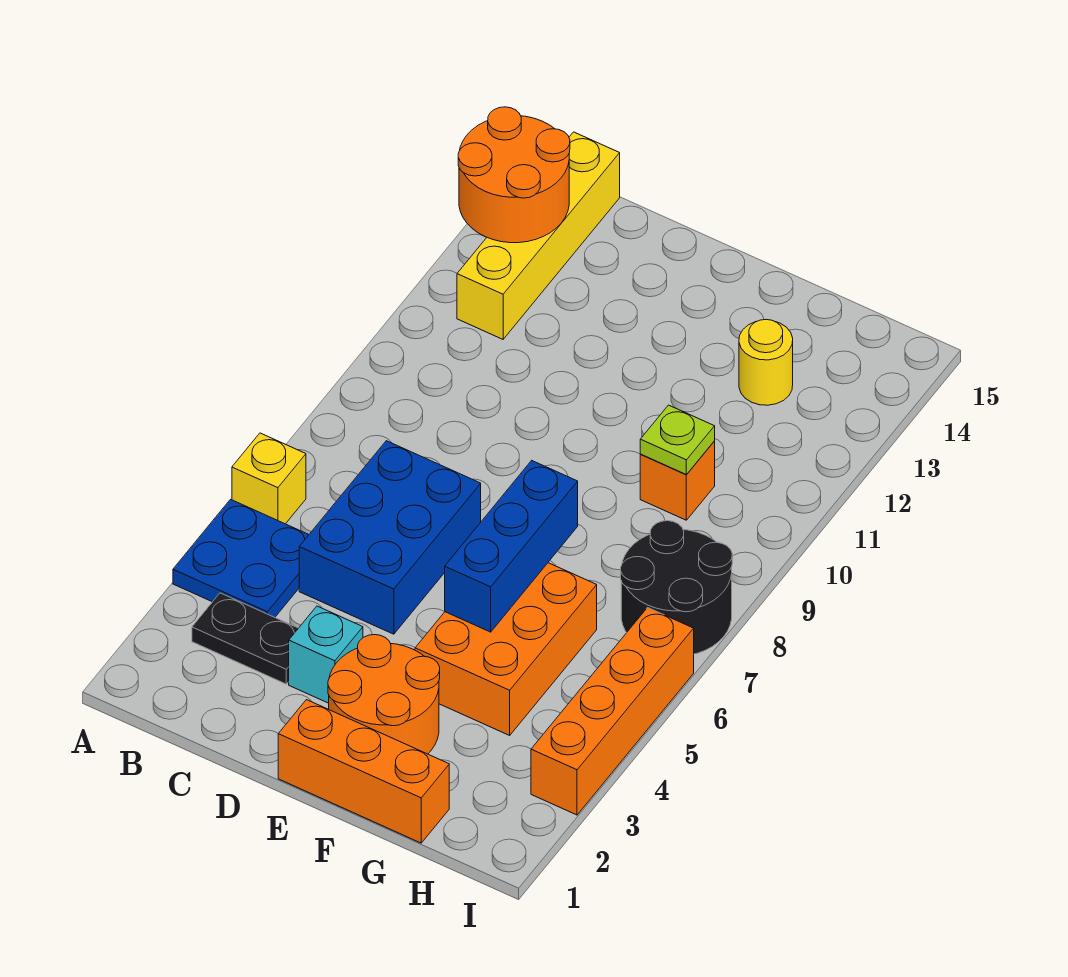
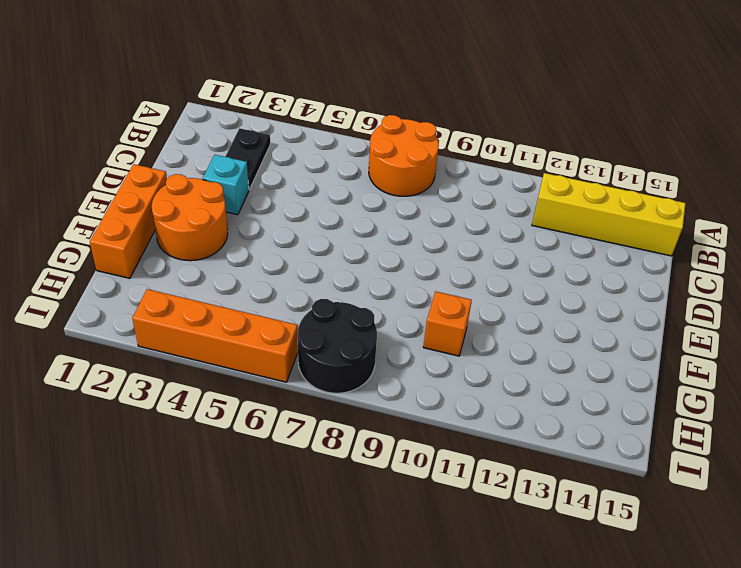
orange 2x2 round brick [369,115,439,196] -> orange 2x2 round brick moved to [458,107,570,243]
none -> blue 2x2 plate [173,499,309,617]
none -> yellow 1x1 brick [232,433,306,524]
none -> blue 2x3 brick [299,441,481,634]

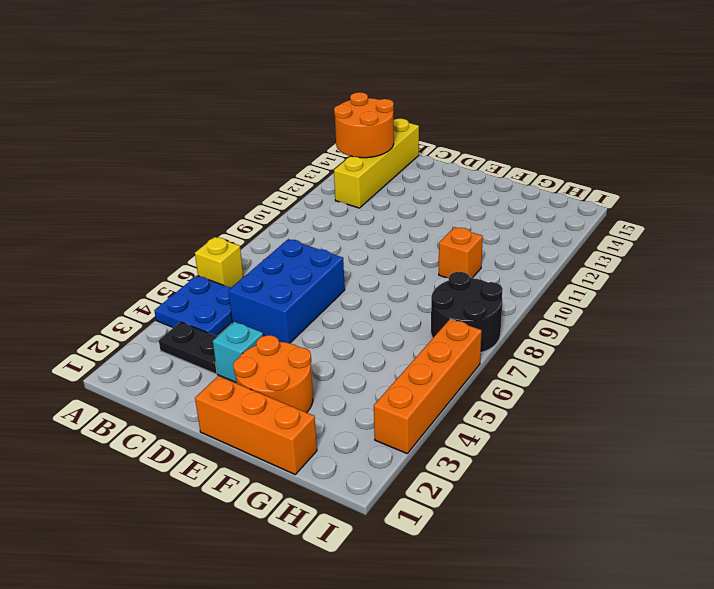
none -> orange 2x3 brick [415,563,597,735]
none -> yellow 1x1 round brick [739,319,793,405]
none -> blue 1x3 brick [445,461,578,632]

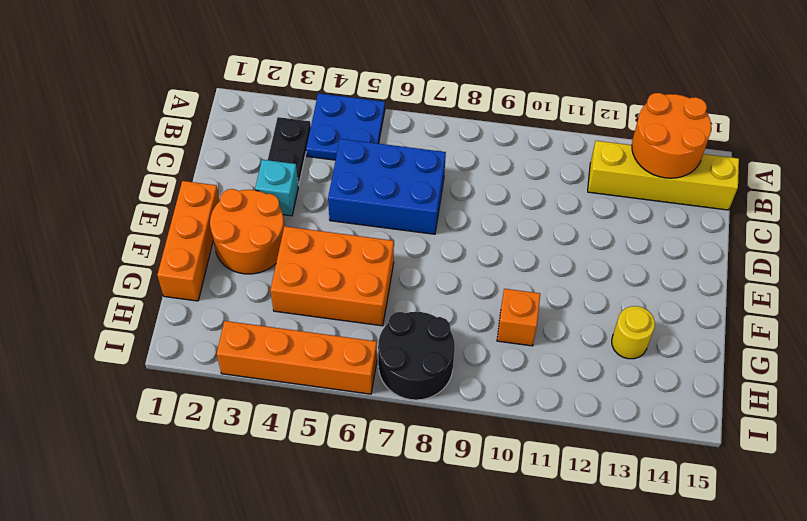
none -> yellow 1x1 brick [232,433,306,524]
none -> blue 1x3 brick [445,461,578,632]
none -> lime 1x1 plate [640,405,715,475]

